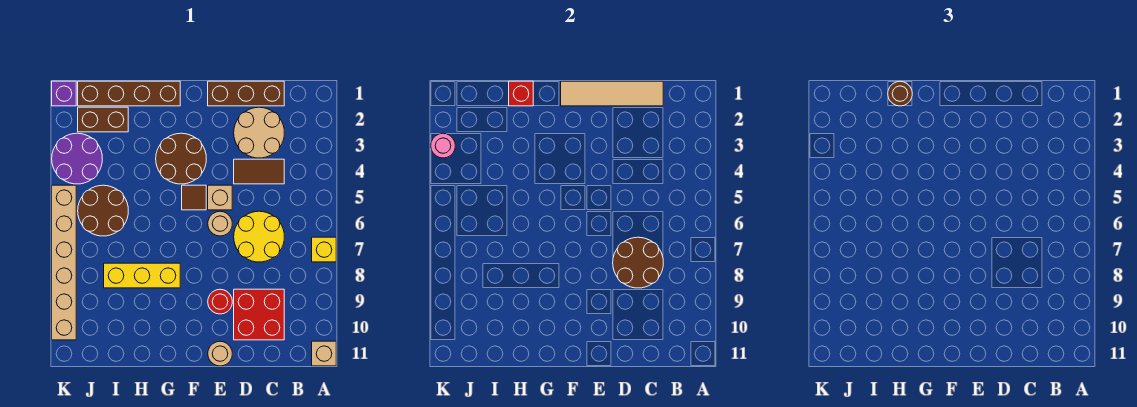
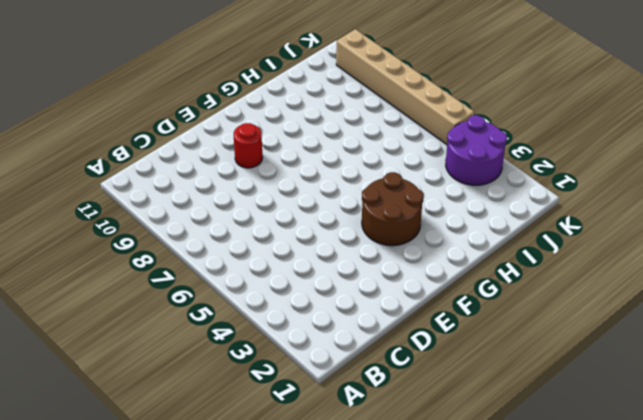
none -> yellow 1x1 brick [312,237,336,262]
none -> tan 1x1 brick [312,341,336,366]
none -> brown 1x3 brick [208,81,284,106]

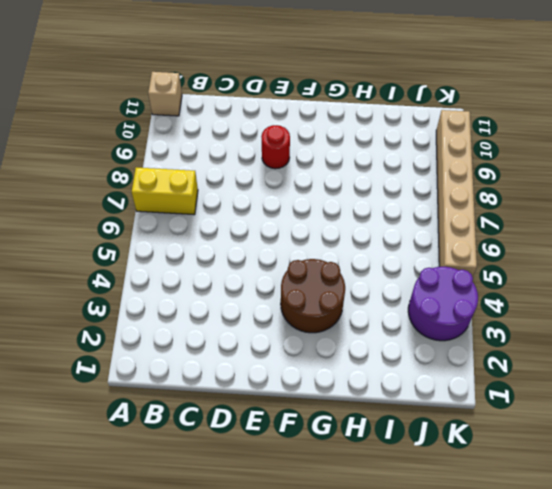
yellow 1x2 brick [132,167,198,215] -> yellow 1x1 brick [312,237,336,262]
none -> brown 1x3 brick [208,81,284,106]
none -> tan 2x2 round brick [234,107,284,158]
none -> brown 1x2 tile [234,159,284,184]

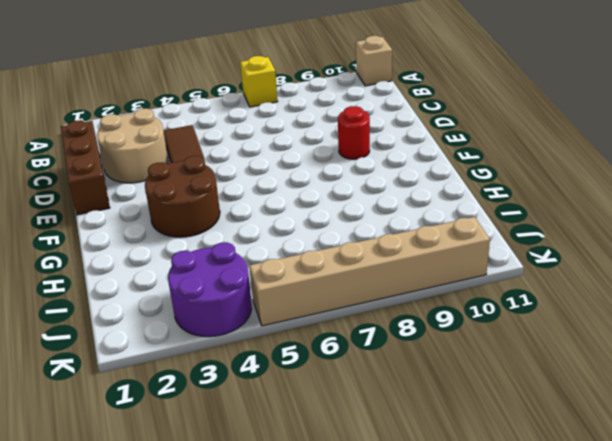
none -> yellow 2x2 round brick [234,211,284,262]
none -> red 2x2 brick [234,289,284,340]
none -> tan 1x1 brick [208,185,232,210]

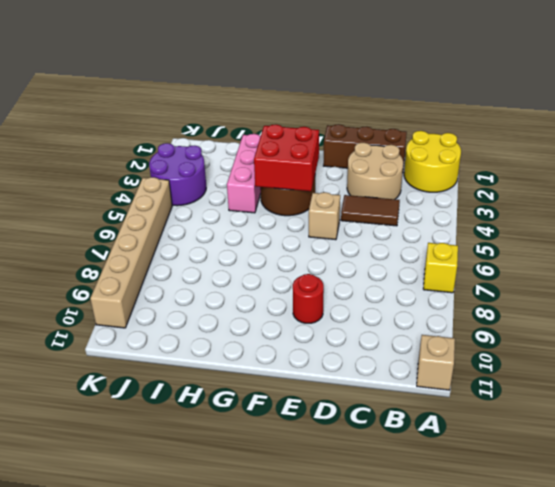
yellow 2x2 round brick [404,131,461,192] -> yellow 2x2 round brick moved to [234,211,284,262]
red 2x2 brick [254,124,319,191] -> red 2x2 brick moved to [234,289,284,340]
pink 1x3 brick [227,134,261,213] -> none
none -> tan 1x1 round brick [208,211,232,236]
none -> tan 1x1 round brick [208,341,232,366]
none -> brown 1x1 tile [182,185,206,210]

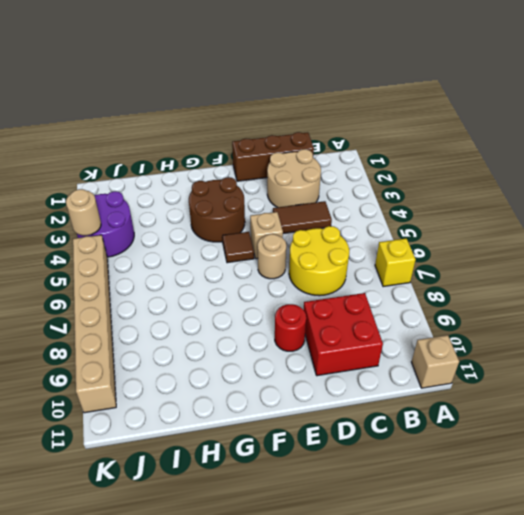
tan 1x1 round brick [66,189,101,236] -> tan 1x1 round brick moved to [208,341,232,366]
none -> brown 1x4 brick [78,81,180,106]
none -> yellow 1x3 brick [104,263,180,288]
none -> brown 1x2 brick [78,107,128,132]

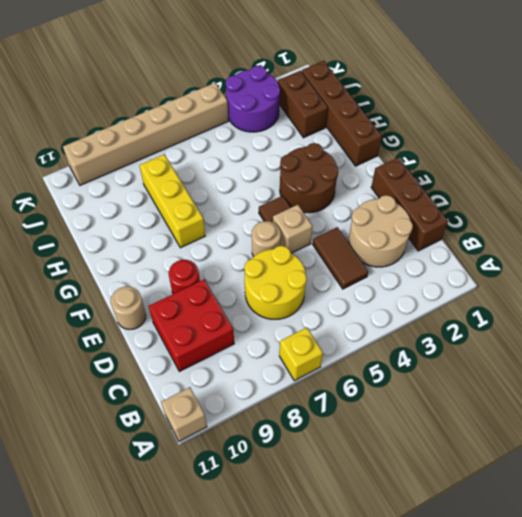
none -> brown 2x2 round brick [78,185,128,236]
none -> purple 1x1 brick [52,81,76,106]
none -> tan 1x4 tile [561,81,663,106]

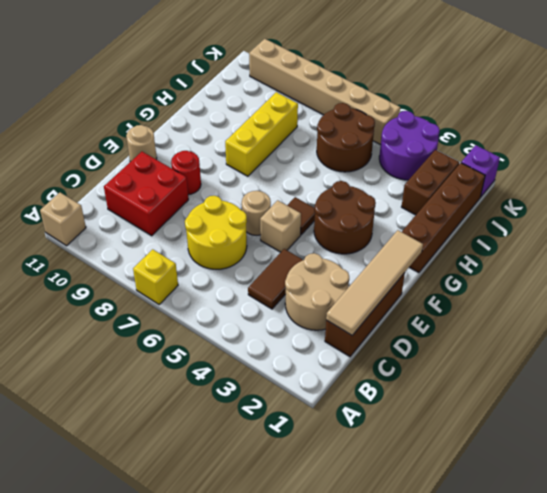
none -> brown 2x2 round brick [613,237,663,288]
none -> red 1x1 brick [509,81,533,106]
none -> pink 1x1 round brick [431,133,455,158]

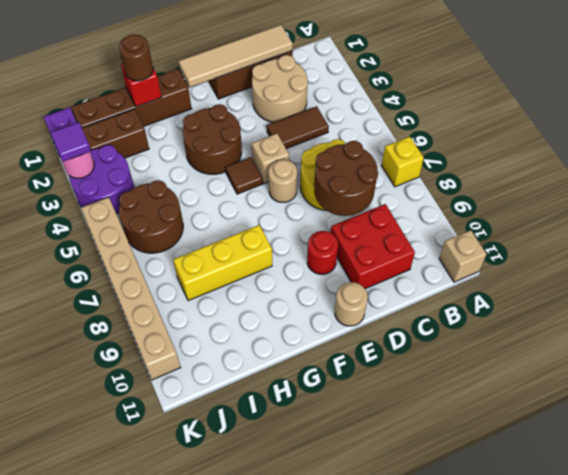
purple 1x1 tile [51,122,91,162] -> none

